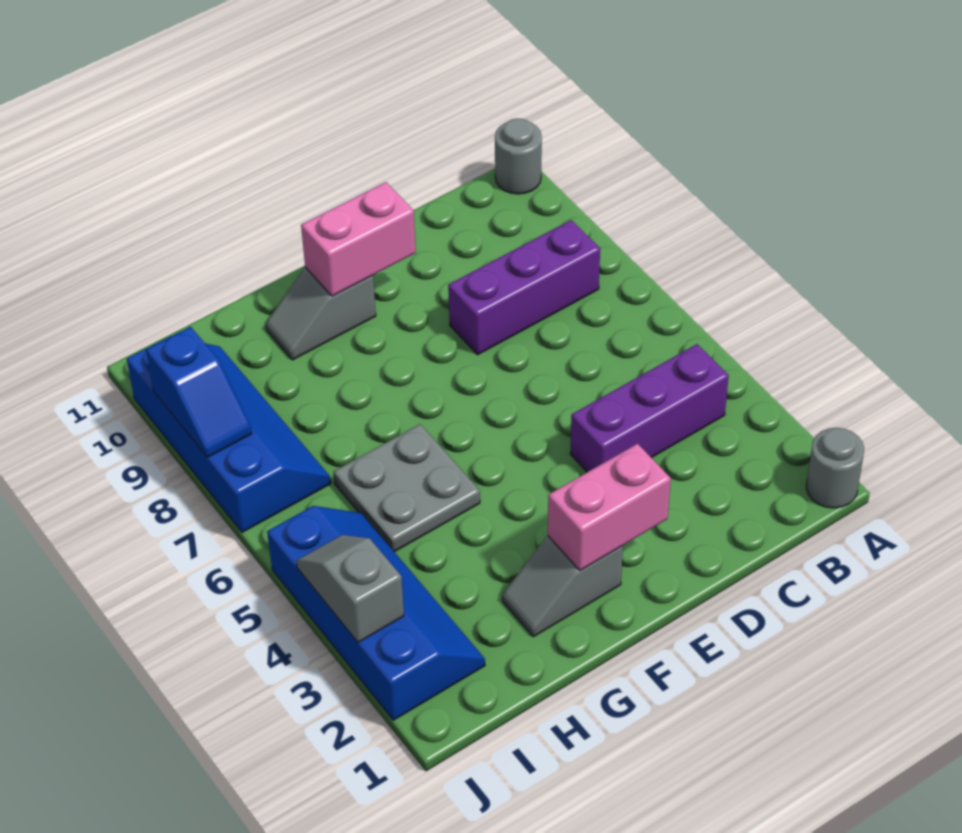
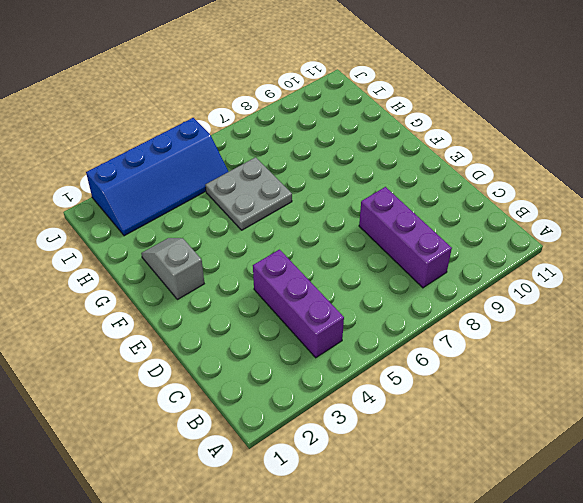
none -> grey 1x1 round brick [806,428,864,508]
none -> grey 1x1 round brick [495,118,542,194]
none -> grey 1x2 slope [266,267,376,360]

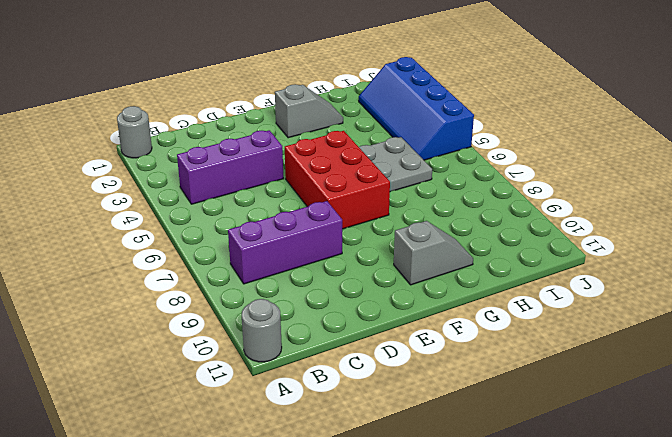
red 2x3 brick [285,131,390,229] -> none
none -> blue 2x4 slope [127,336,331,532]
none -> pink 1x2 brick [548,444,671,570]
none -> pink 1x2 brick [301,182,416,296]

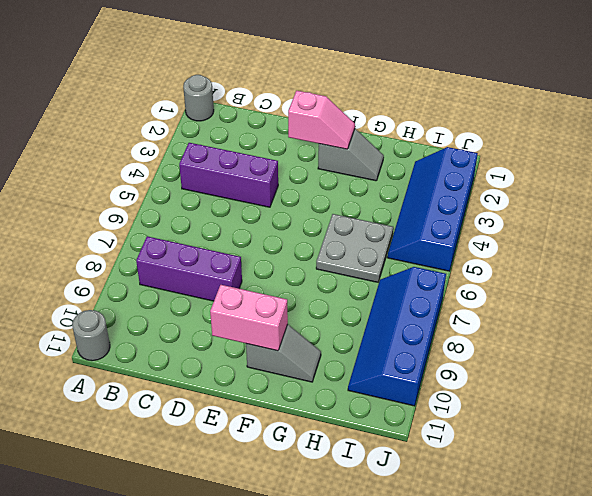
pink 1x2 slope [288,91,355,149] -> pink 1x2 brick [548,444,671,570]
none -> grey 1x2 slope [296,535,404,642]
none -> blue 1x2 slope [146,327,252,457]

